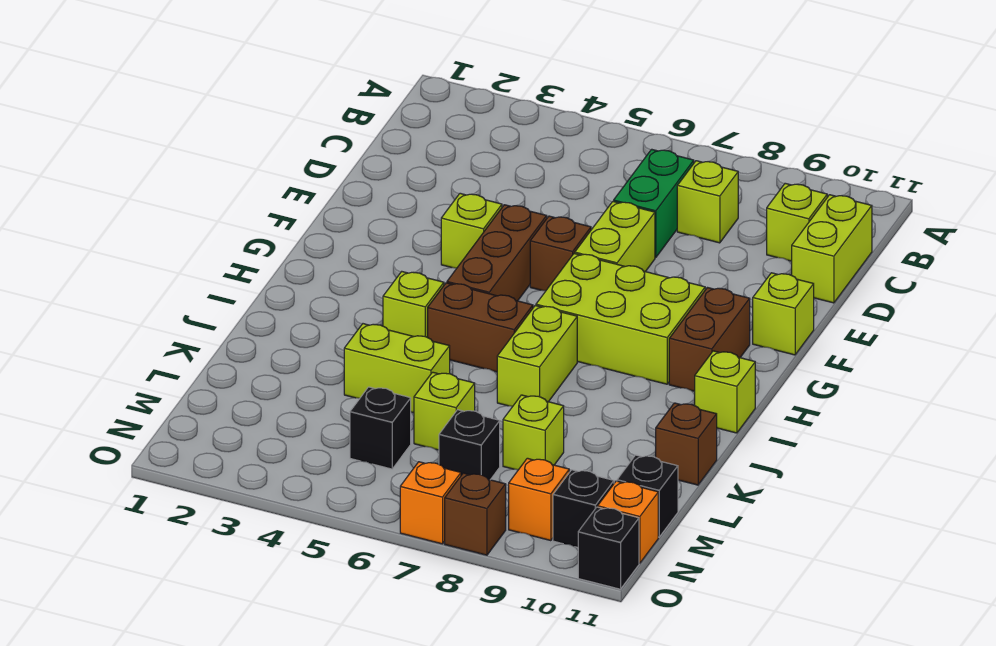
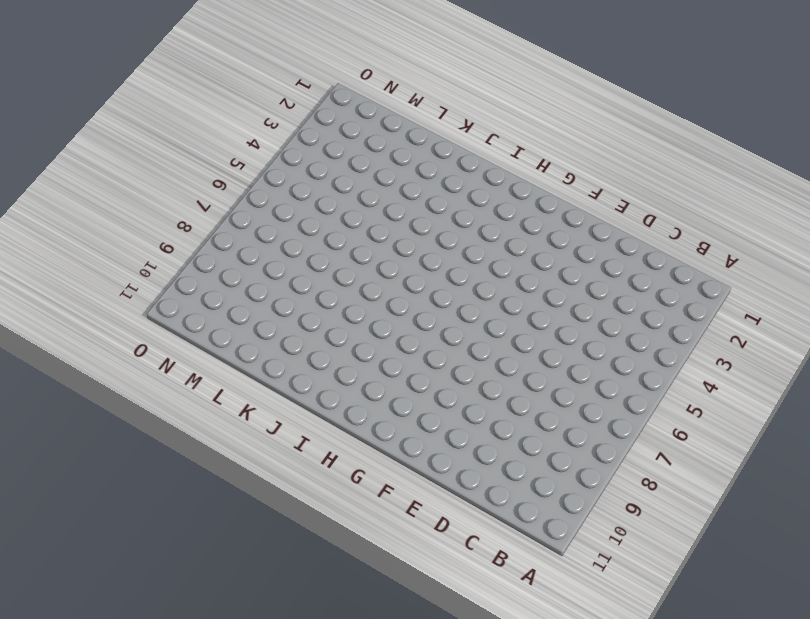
none -> green 1x2 brick [614,149,694,258]
none -> lime 1x1 brick [677,161,738,243]
none -> lime 1x1 brick [767,183,827,261]

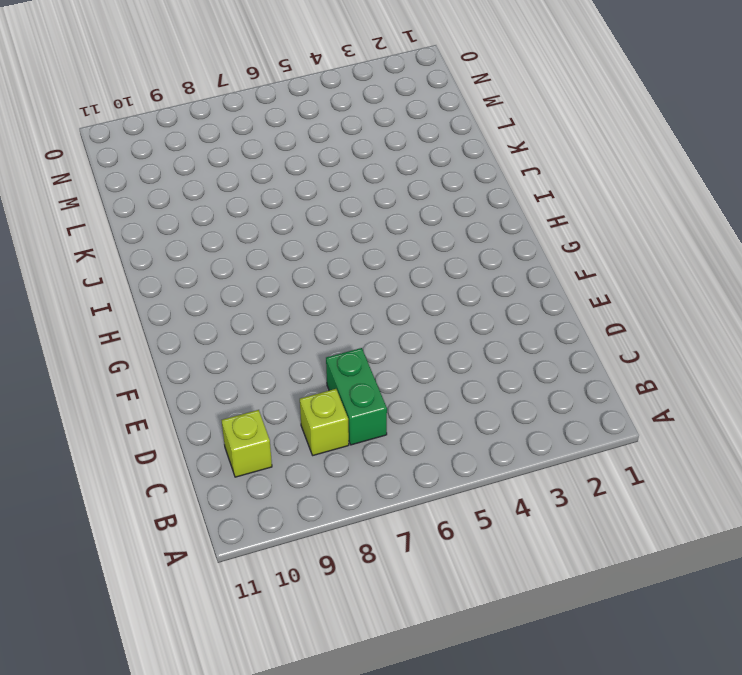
none -> lime 1x2 brick [792,195,872,303]
none -> lime 1x2 brick [575,201,655,272]
none -> lime 1x1 brick [441,193,502,268]

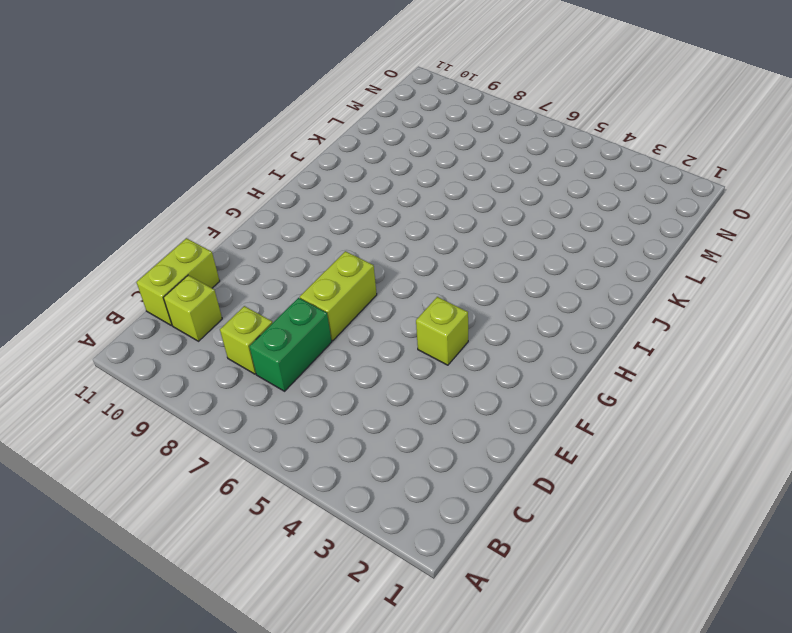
none -> brown 1x3 brick [447,205,547,301]
none -> brown 1x1 brick [530,216,591,291]
none -> lime 1x1 brick [753,273,814,355]

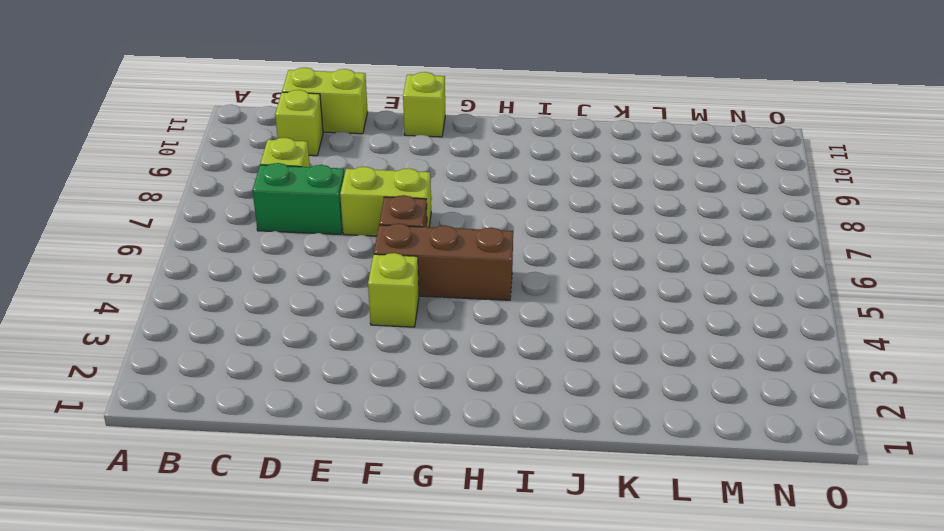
none -> lime 2x3 brick [536,253,705,384]
none -> brown 1x2 brick [669,288,750,391]
none -> lime 1x1 brick [383,272,444,337]

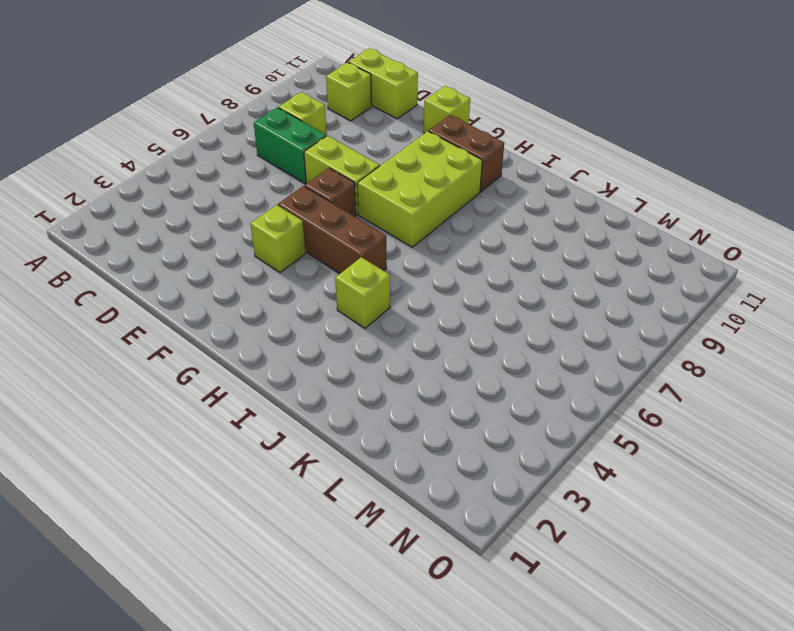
none -> brown 1x2 brick [428,283,533,372]
none -> lime 1x2 brick [497,306,577,406]
none -> lime 1x1 brick [695,351,755,433]

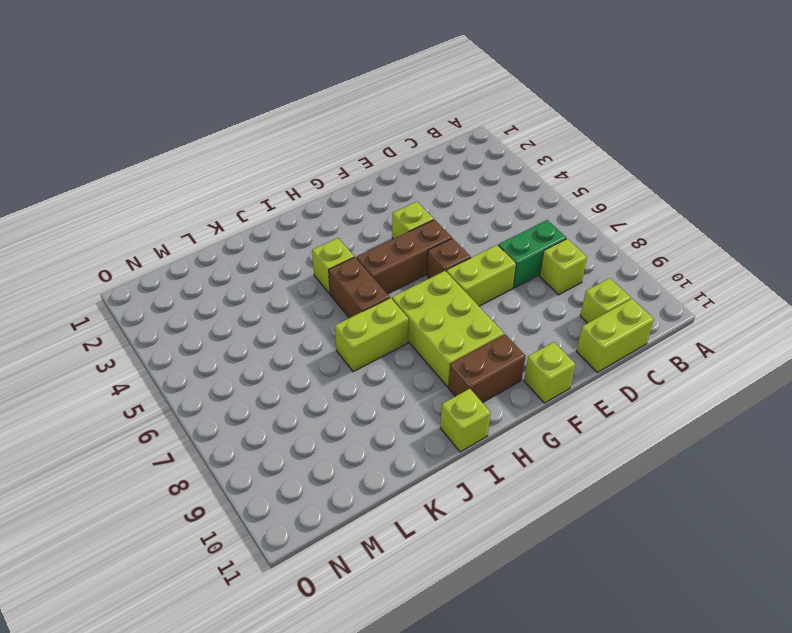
none -> lime 1x2 brick [344,324,450,413]
none -> brown 1x1 brick [656,403,717,485]
none -> lime 1x1 brick [414,372,475,450]

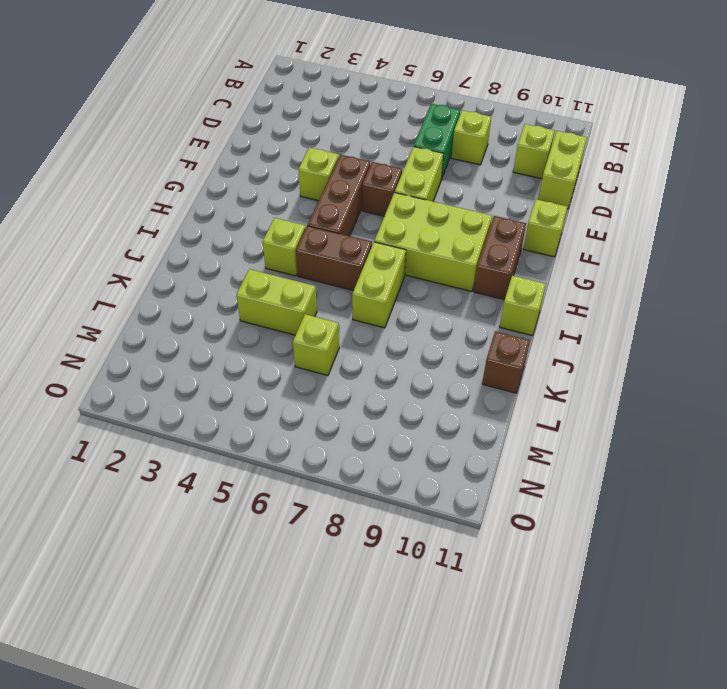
none -> lime 1x1 brick [503,395,564,470]
none -> black 1x1 brick [350,387,411,469]
none -> black 1x1 brick [439,410,500,480]

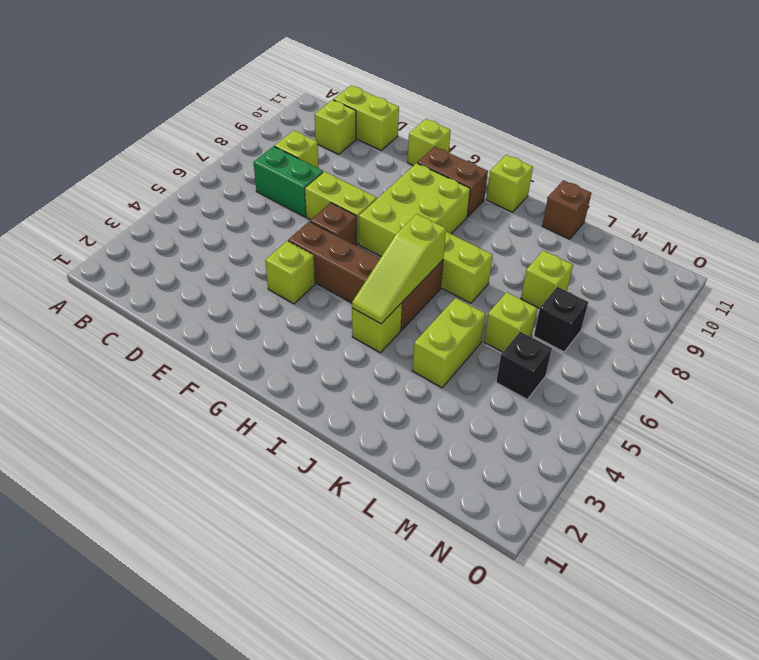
lime 1x3 slope [352,214,446,324] -> none
none -> black 1x1 brick [617,455,678,537]
none -> orange 1x1 brick [509,458,569,541]
none -> black 1x1 brick [553,470,614,547]

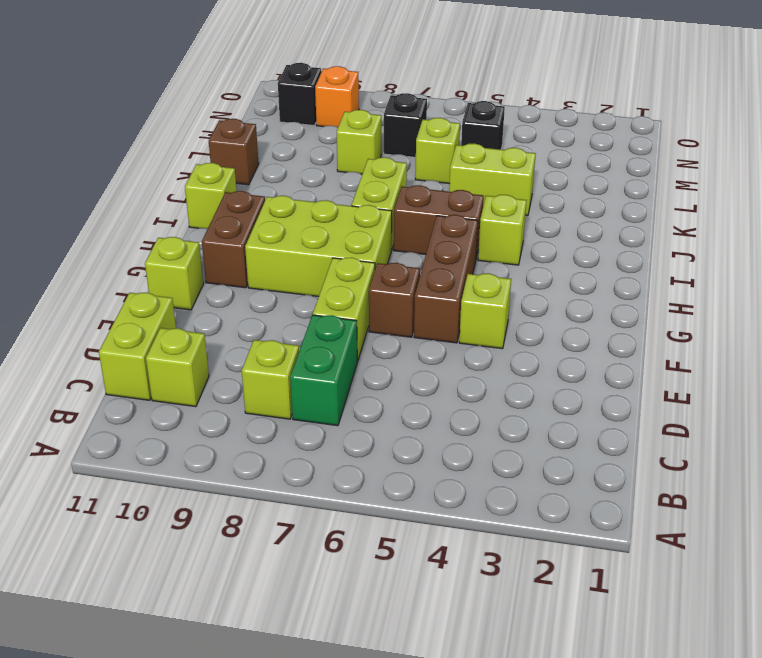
none -> black 1x1 brick [617,455,678,537]
none -> orange 1x1 brick [598,481,658,563]
none -> orange 1x1 brick [400,462,461,544]

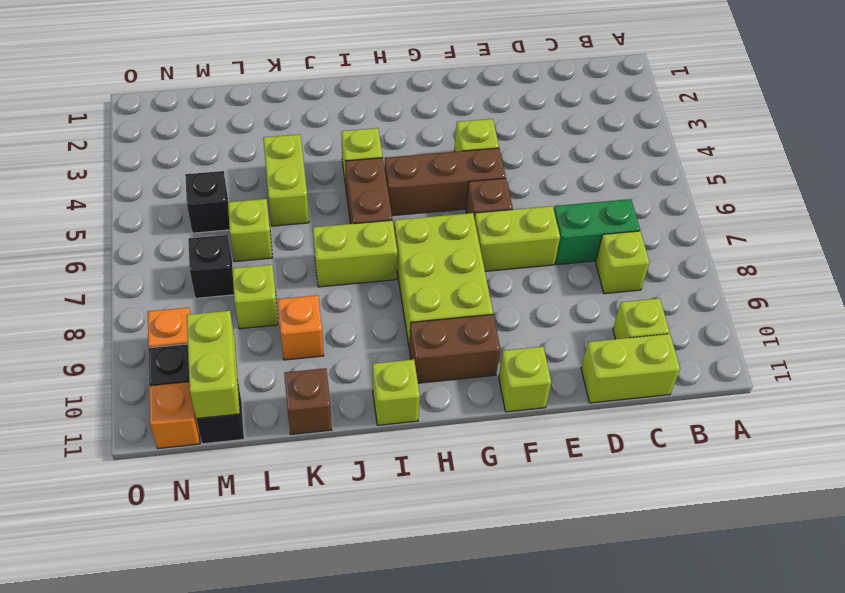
orange 1x1 brick [278,295,324,360] -> orange 1x1 brick moved to [400,462,461,544]
lime 1x2 brick [187,311,240,418] -> none
none -> brown 1x1 brick [445,473,506,555]
none -> black 1x1 brick [578,507,639,589]

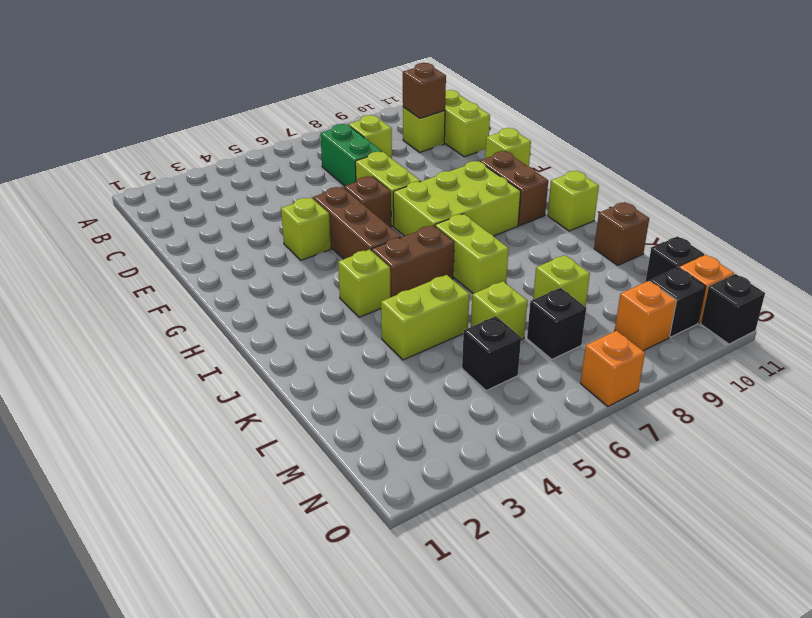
brown 1x1 brick [403,63,446,118] -> brown 1x1 brick moved to [445,473,506,555]

